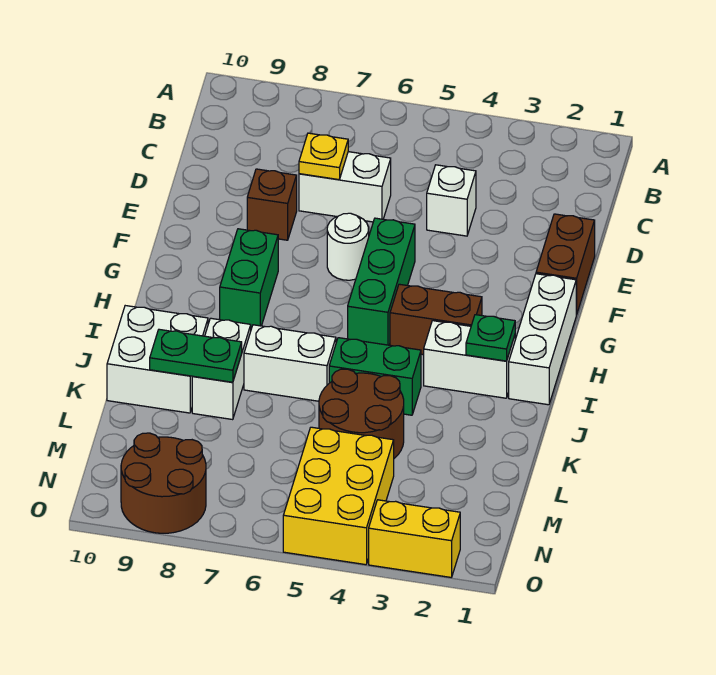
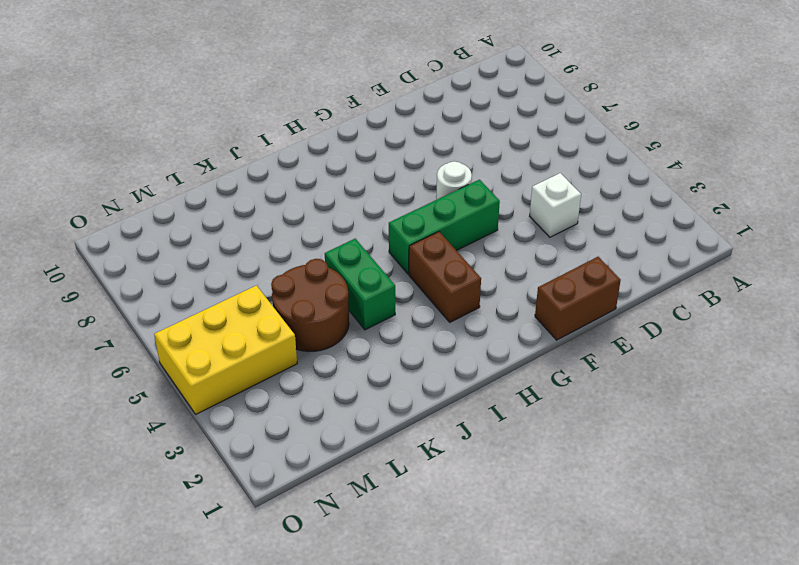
none -> white 1x2 brick [299,152,391,222]
none -> brown 1x1 brick [247,169,297,240]
none -> white 1x3 brick [509,274,576,405]

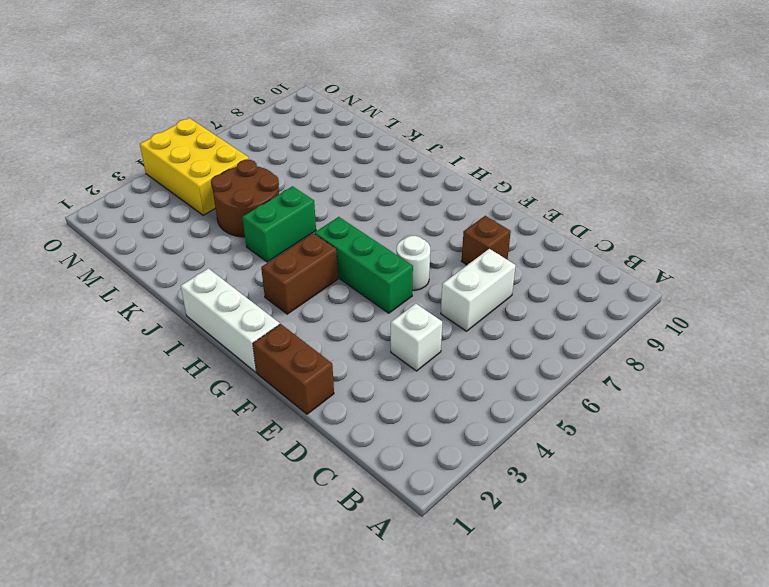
none -> green 1x2 brick [220,229,278,329]
none -> white 1x2 brick [424,321,515,398]
none -> white 1x2 brick [244,325,336,401]

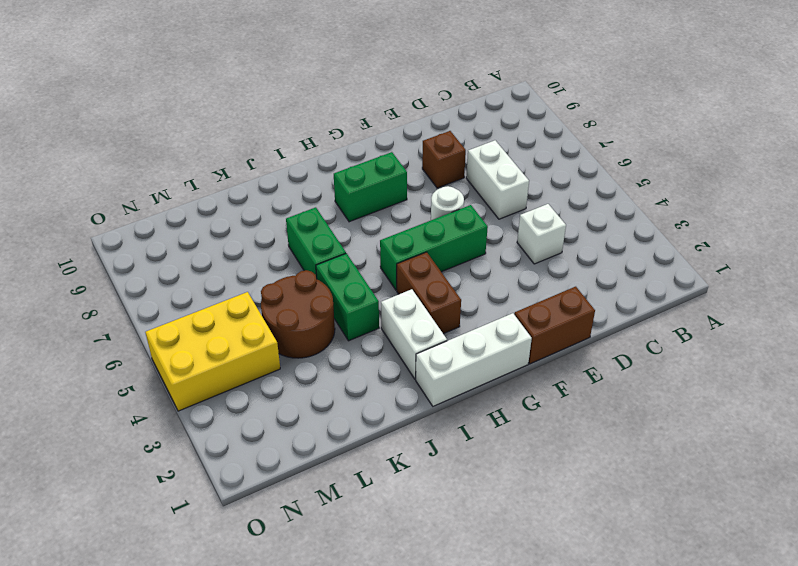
green 1x2 brick [286,207,346,279] -> white 1x2 brick [244,325,336,401]
none -> white 1x2 brick [192,318,251,420]
none -> white 2x2 brick [107,306,208,413]
none -> brown 2x2 round brick [121,433,206,533]

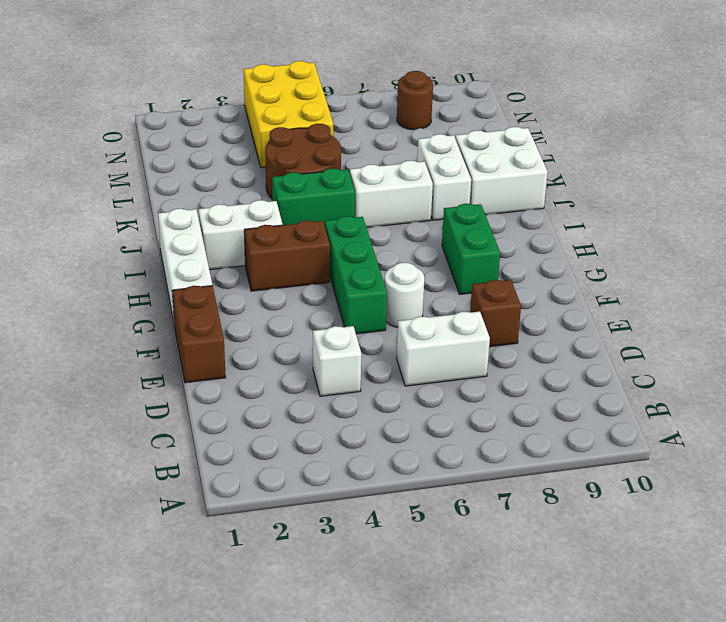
brown 1x1 round brick [397,71,433,130] -> brown 2x2 round brick [121,433,206,533]
none -> yellow 1x2 brick [369,500,460,577]
none -> yellow 1x1 plate [299,133,348,180]
none -> green 1x1 plate [466,315,515,361]

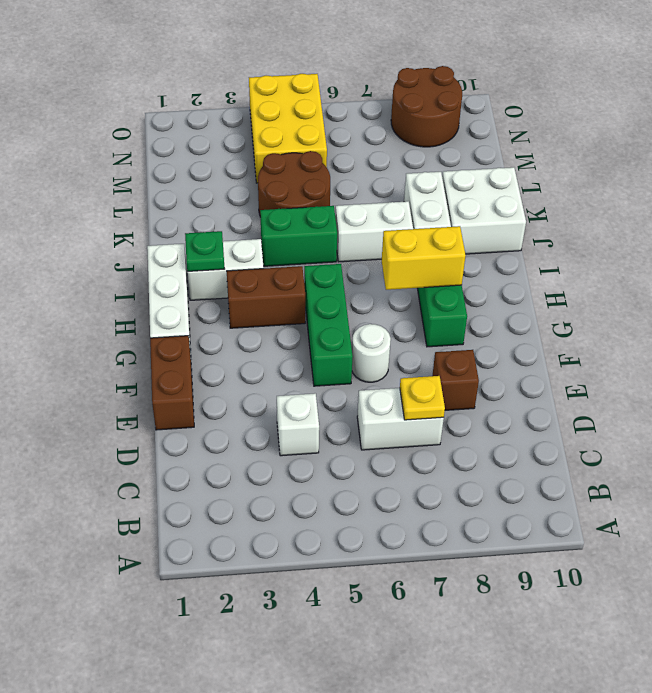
yellow 1x2 brick [382,226,466,290] -> yellow 1x2 brick moved to [369,500,460,577]
none -> green 1x2 plate [150,329,242,382]

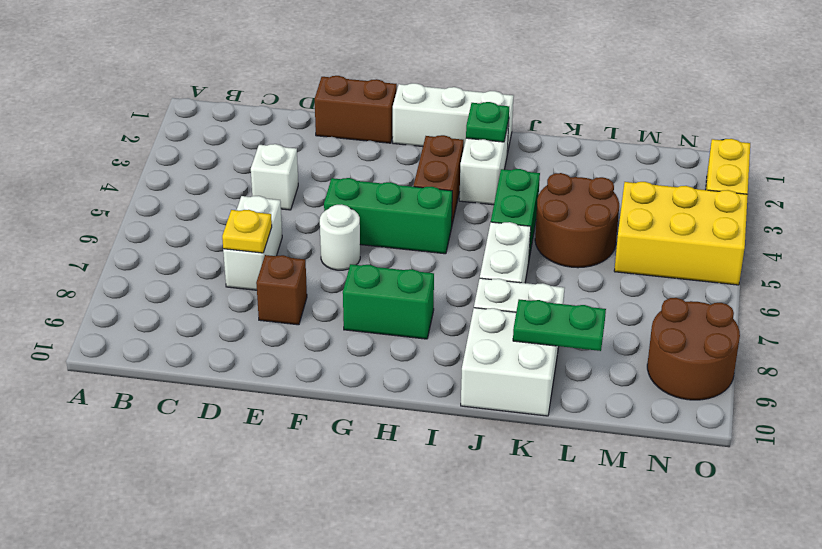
green 1x2 plate [513,299,606,351] -> green 1x2 plate turned to [150,329,242,382]

